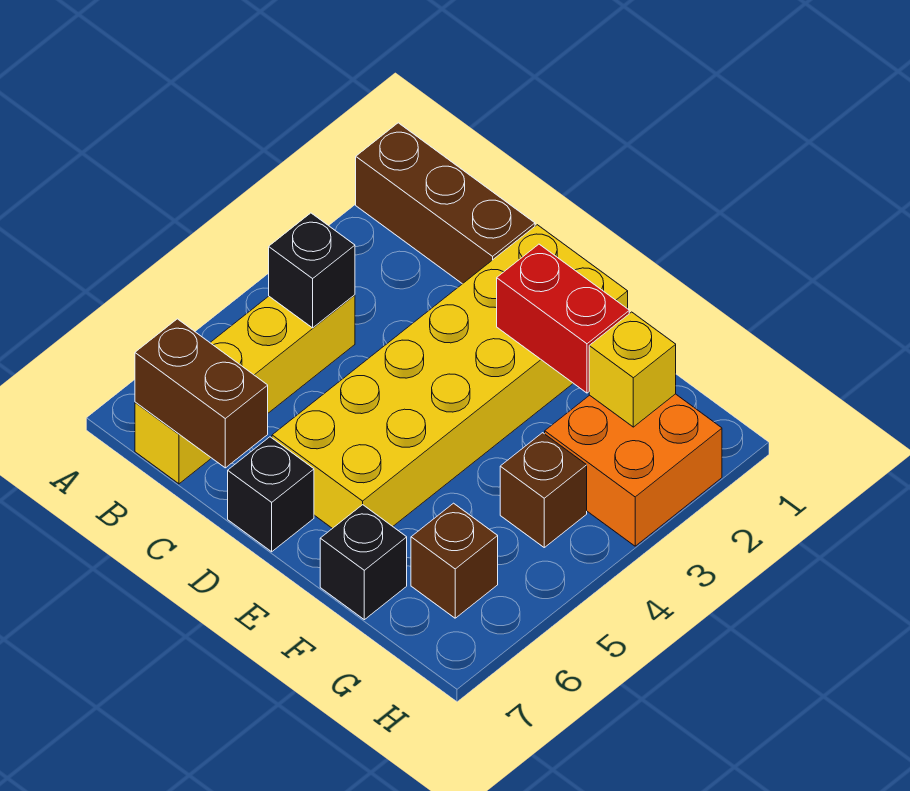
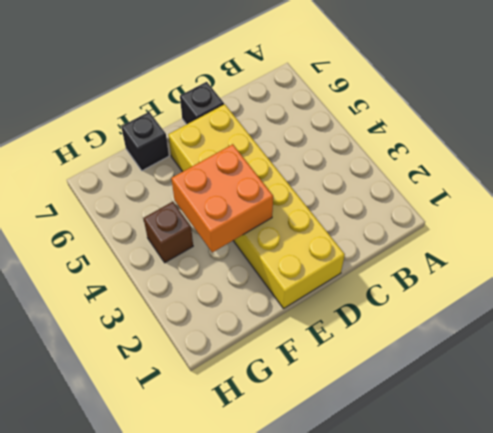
orange 2x2 brick [171,144,273,253] -> orange 2x2 brick moved to [545,394,722,546]
none -> brown 1x3 brick [356,123,535,284]
none -> yellow 1x4 brick [135,295,355,484]
none -> brown 1x1 brick [411,503,498,618]

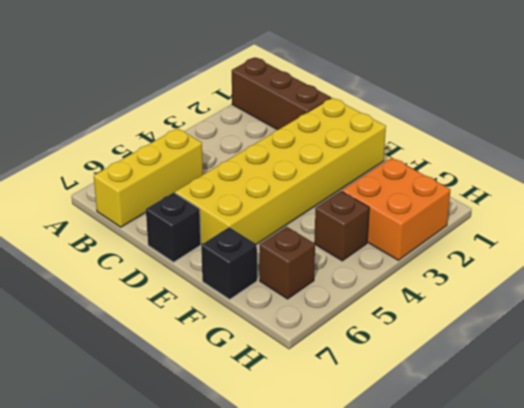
yellow 1x3 brick [94,128,203,227] -> yellow 1x4 brick [135,295,355,484]
none -> black 1x1 brick [269,213,355,328]
none -> brown 1x2 brick [135,319,268,468]
none -> red 1x2 brick [497,244,629,393]

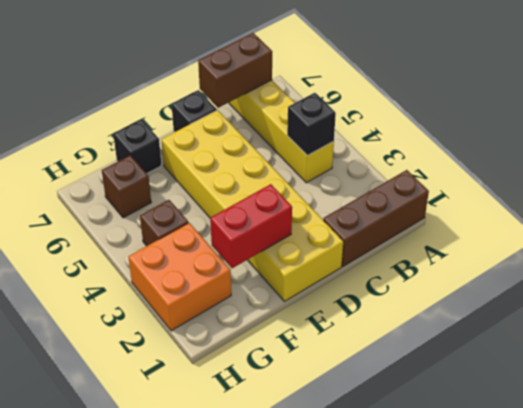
none -> yellow 1x1 brick [589,312,676,427]

